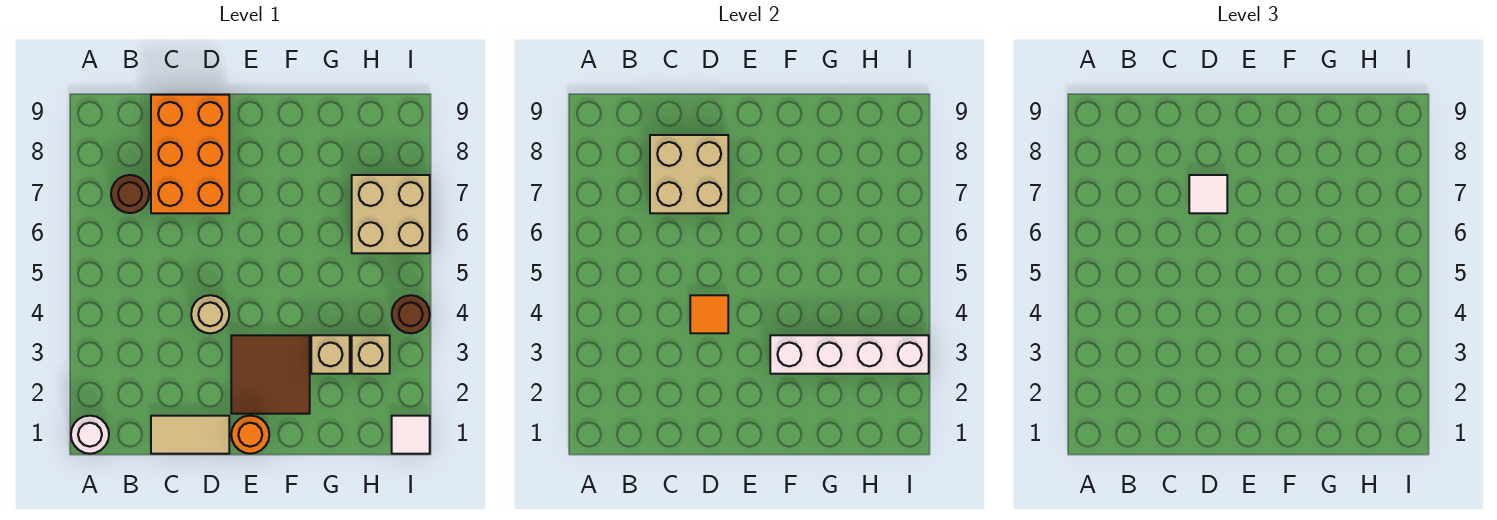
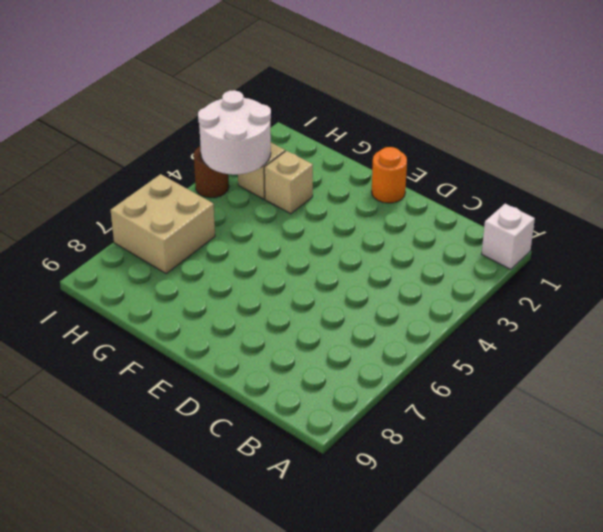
white 1x1 brick [482,204,535,269] -> white 1x1 round brick [71,416,109,454]
white 2x2 round brick [198,90,271,175] -> white 1x4 brick [770,335,929,374]
none -> brown 1x1 round brick [111,175,149,213]
none -> tan 1x2 tile [151,416,229,454]
none -> orange 2x3 brick [151,95,229,213]

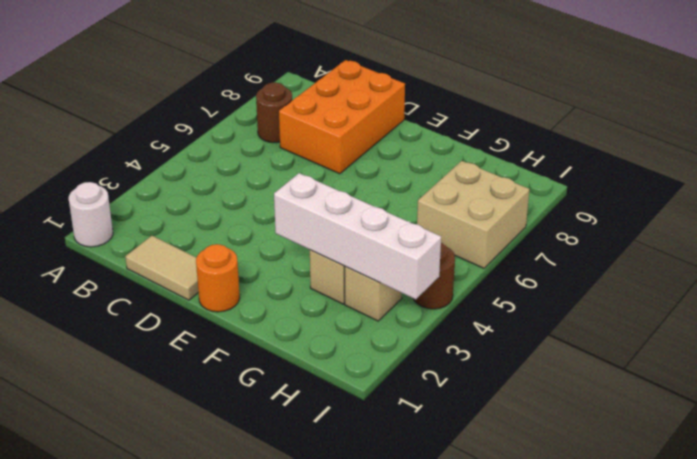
none -> tan 1x1 round brick [191,295,229,333]
none -> brown 2x2 tile [231,335,310,414]
none -> white 1x1 tile [392,416,430,454]

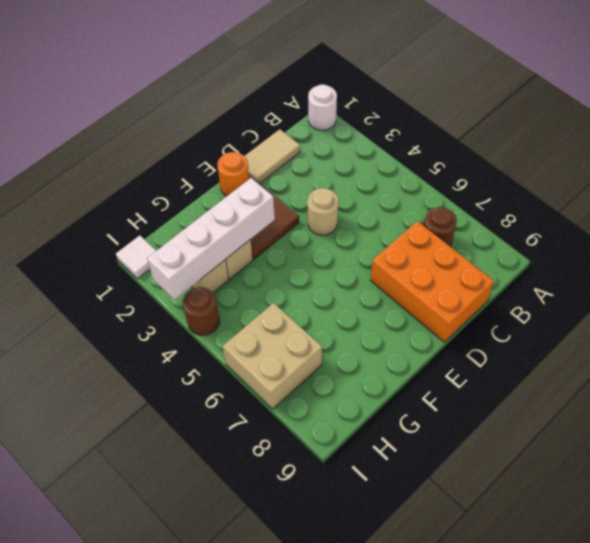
none -> tan 2x2 brick [650,135,728,213]
none -> orange 1x1 tile [690,295,728,333]
none -> white 1x1 tile [1189,175,1227,213]

